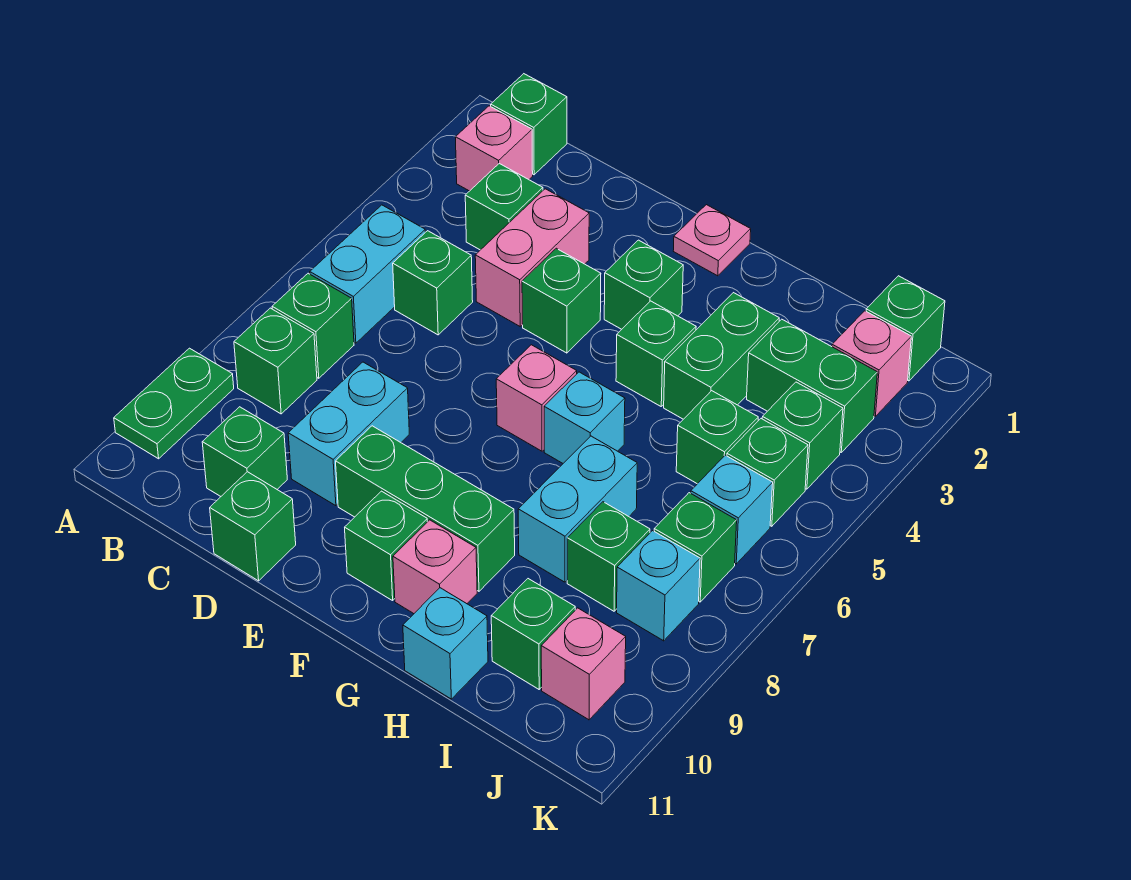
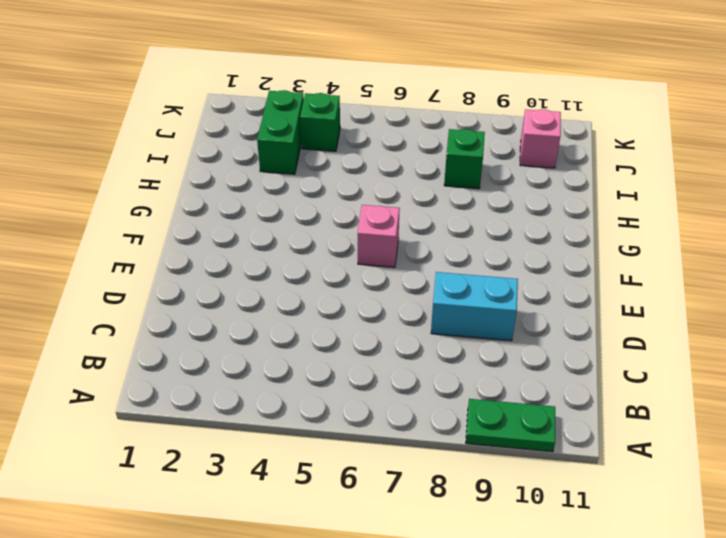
none -> green 1x1 brick [491,74,567,175]
none -> pink 1x1 brick [455,106,533,191]
none -> cyan 1x2 brick [310,205,425,343]
none -> green 1x1 brick [272,273,354,378]

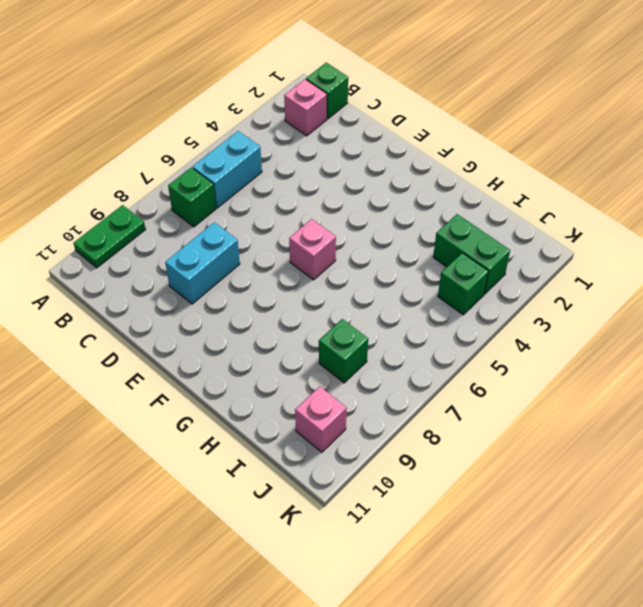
none -> green 1x1 brick [234,308,317,414]
none -> green 1x1 brick [465,164,543,250]
none -> green 1x1 brick [393,231,473,335]
none -> green 1x1 brick [202,407,287,496]

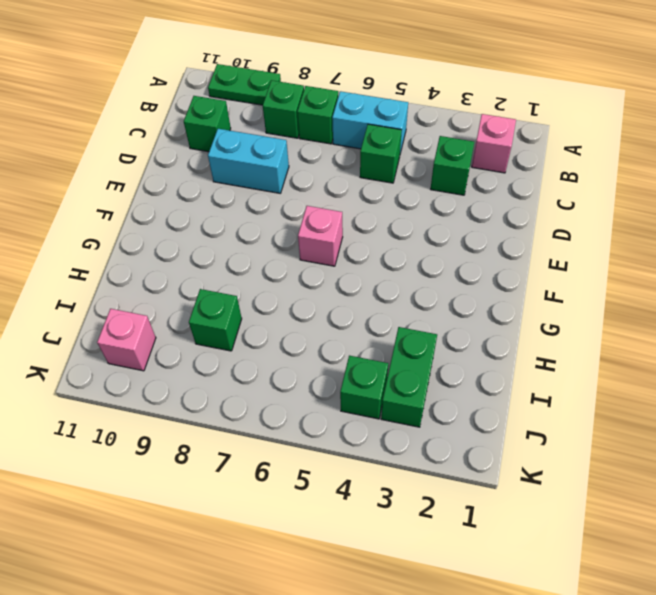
none -> green 1x1 brick [491,74,567,175]
none -> pink 1x2 brick [475,189,589,326]
none -> green 1x1 brick [210,472,296,581]
none -> green 1x1 brick [522,248,601,353]

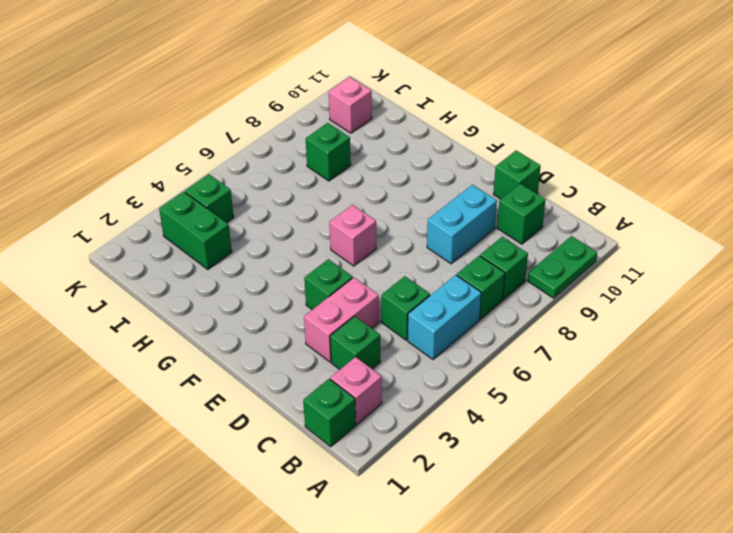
none -> green 1x3 brick [336,426,515,591]
none -> pink 1x1 plate [673,205,751,276]
none -> green 1x1 brick [604,240,683,329]
none -> green 1x1 brick [345,491,427,601]

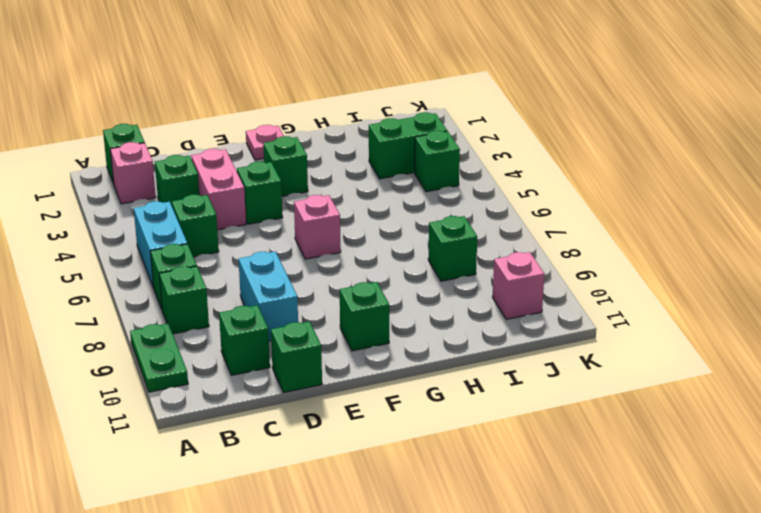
none -> green 1x3 brick [336,426,515,591]
none -> green 1x1 brick [616,301,696,406]
none -> cyan 1x1 brick [544,372,625,463]
none -> pink 1x1 brick [393,520,477,614]

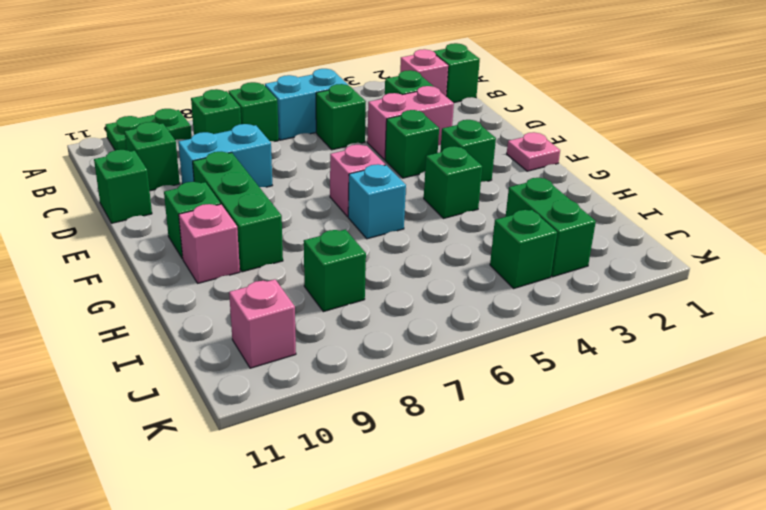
none -> green 1x2 brick [664,293,779,419]
none -> cyan 1x2 brick [518,436,637,582]
none -> cyan 1x1 brick [403,588,488,699]
none -> green 1x1 brick [676,391,758,484]

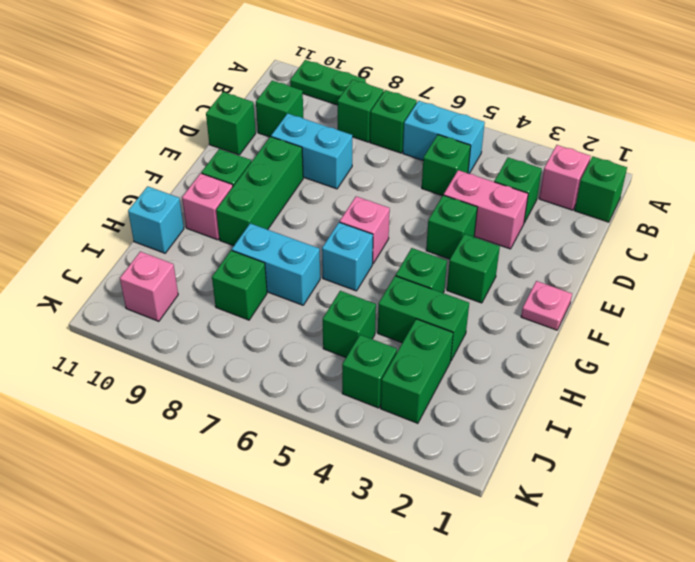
none -> green 1x1 brick [491,579,575,689]
none -> green 1x1 brick [866,276,945,381]
none -> pink 1x1 brick [832,311,911,416]
none -> green 1x1 brick [727,419,808,526]

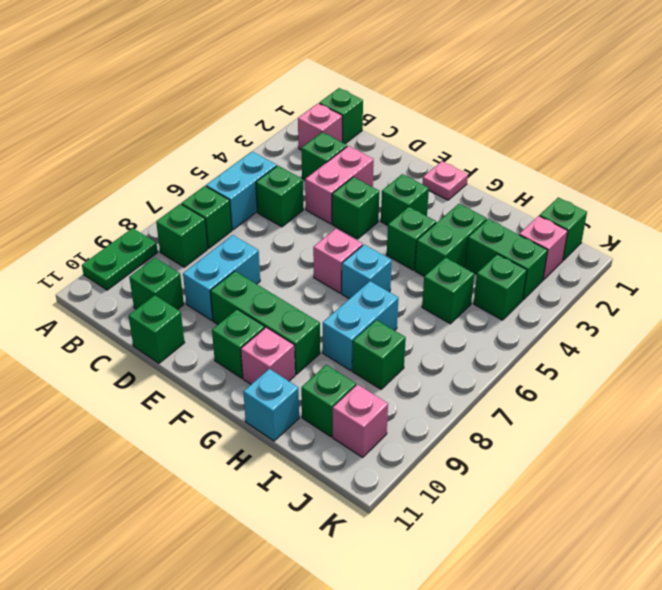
none -> green 1x1 brick [727,419,808,526]
none -> cyan 1x1 brick [691,455,773,564]
none -> green 1x1 brick [654,493,737,602]
none -> cyan 1x1 brick [617,531,700,641]

